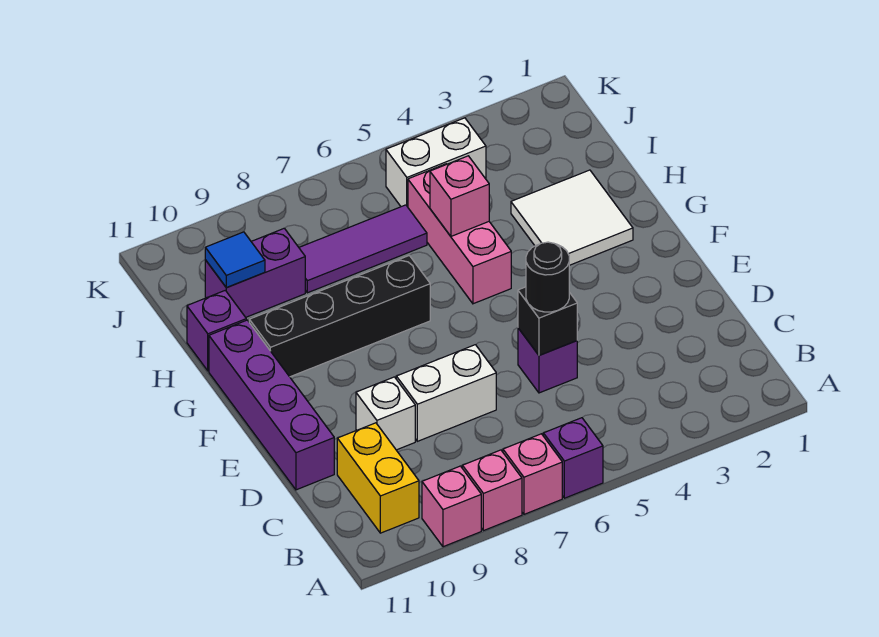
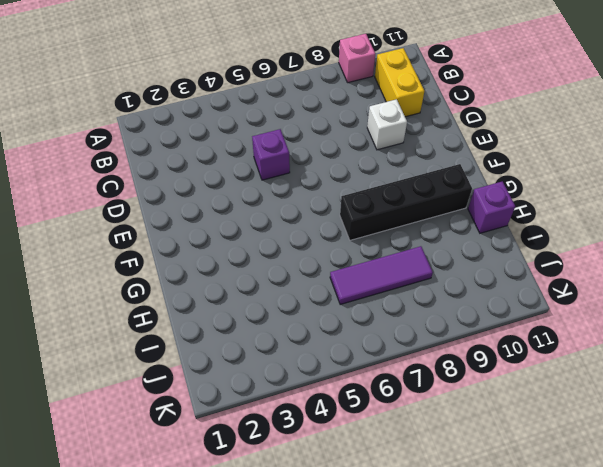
none -> purple 1x1 brick [543,418,603,498]
none -> pink 1x1 brick [503,434,562,514]
none -> pink 1x1 brick [462,450,522,531]

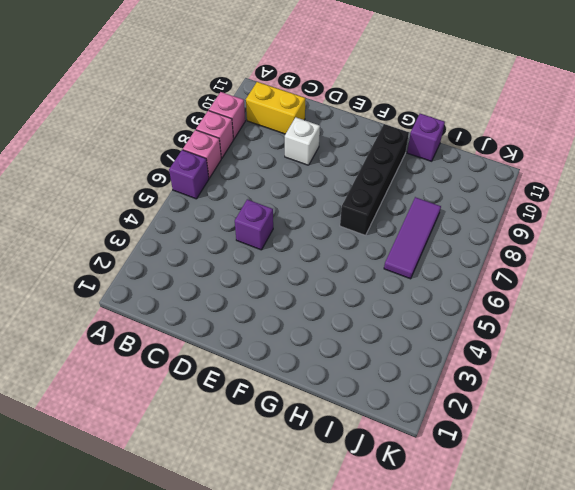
none -> white 1x2 brick [396,345,496,441]
none -> purple 1x4 brick [209,320,334,490]
none -> white 2x2 tile [511,170,633,265]

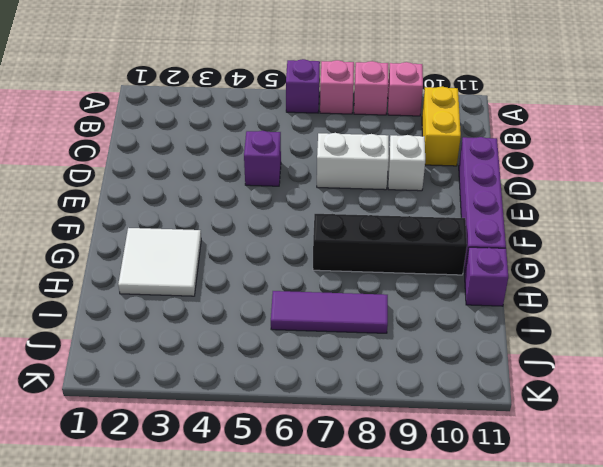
none -> pink 1x3 brick [408,164,511,304]
none -> purple 1x2 brick [205,228,305,317]
none -> white 1x2 brick [386,118,486,207]

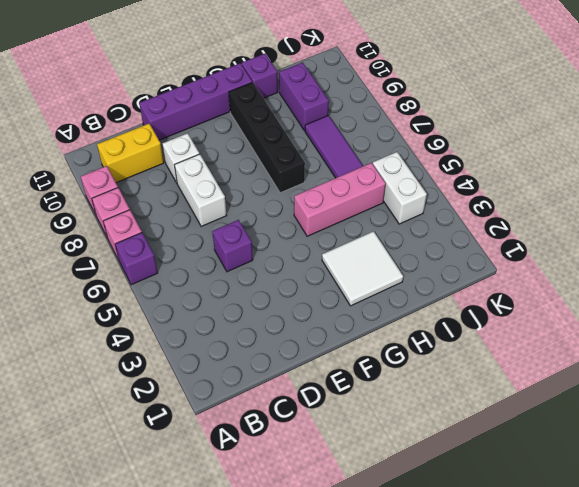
none -> black 1x1 brick [518,287,577,355]
none -> pink 1x1 brick [430,156,489,236]
none -> blue 1x1 tile [205,232,265,287]

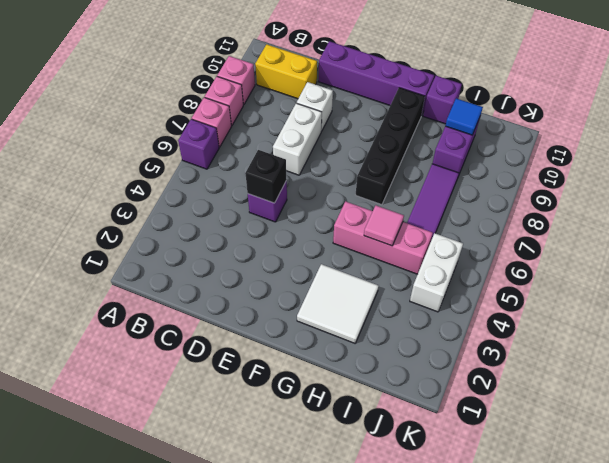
pink 1x1 tile [364,205,404,246] -> pink 1x1 brick [430,156,489,236]
none -> black 1x1 round brick [526,242,569,312]

